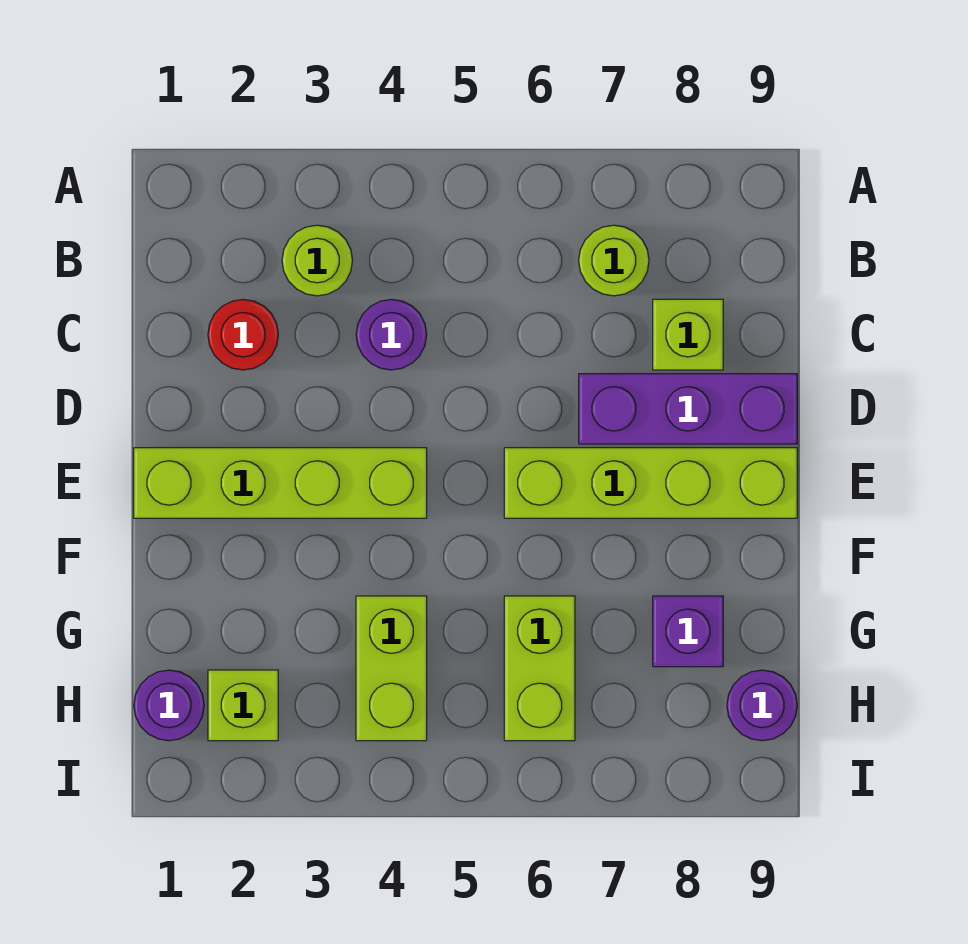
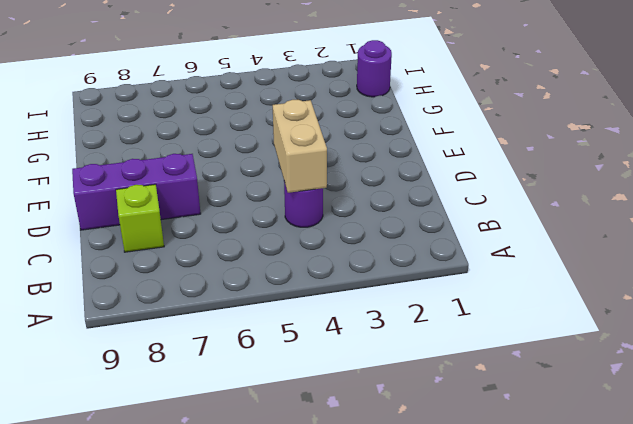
tan 1x2 brick [273,100,327,193] -> none
none -> lime 1x1 round brick [282,225,353,296]
none -> lime 1x1 round brick [579,225,649,296]
none -> red 1x1 round brick [208,299,278,370]

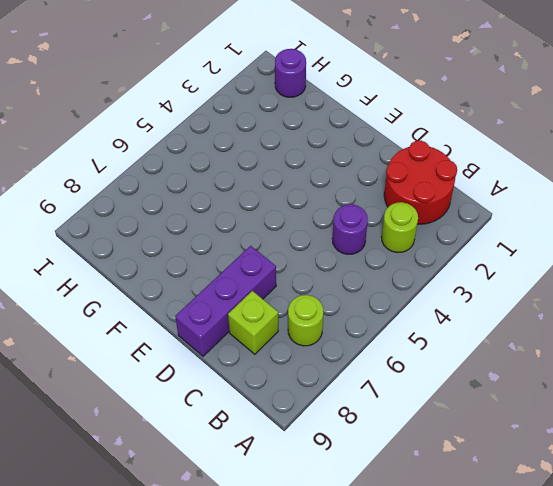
red 2x2 round brick [384,141,457,224] -> red 1x1 round brick [208,299,278,370]
none -> lime 1x4 brick [134,448,427,518]
none -> lime 1x4 brick [504,448,797,518]
none -> lime 1x2 brick [356,596,427,741]

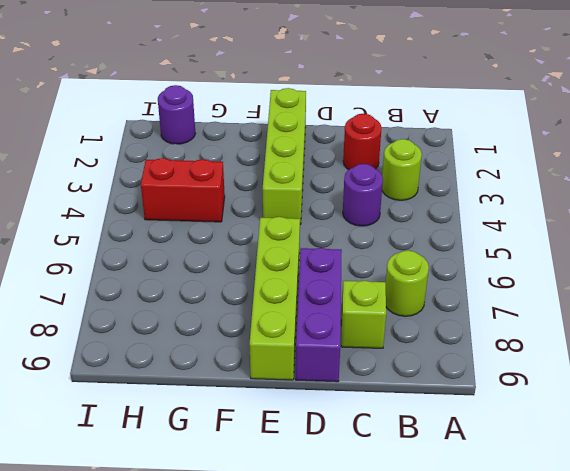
red 1x2 brick [141,158,225,222] -> lime 1x2 brick [356,596,427,741]
none -> lime 1x2 brick [504,596,575,741]
none -> purple 1x1 brick [653,596,723,667]
none -> lime 1x1 brick [208,670,278,741]

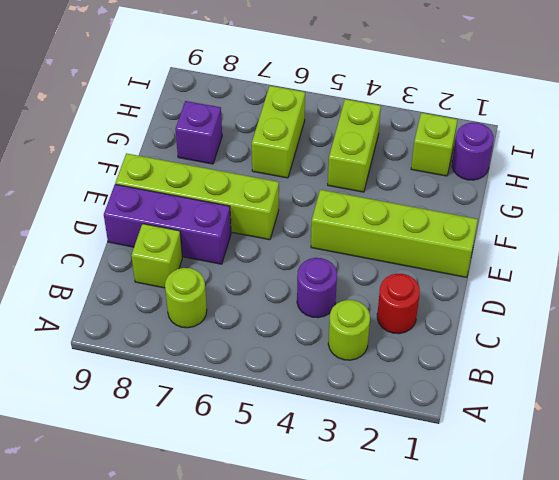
none -> purple 1x1 round brick [727,670,797,741]

